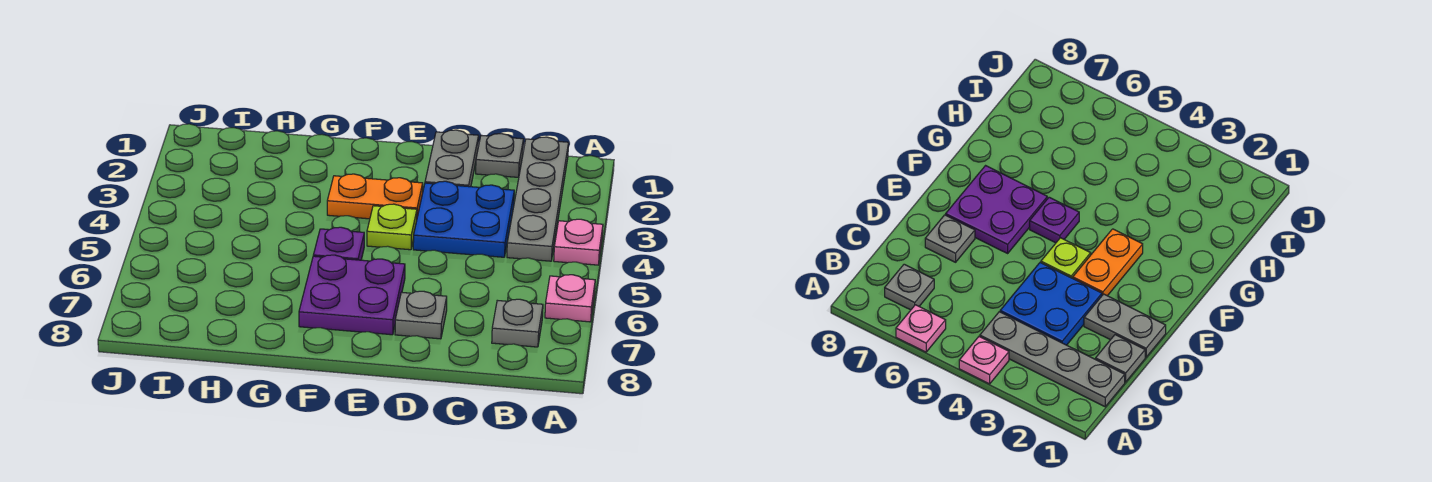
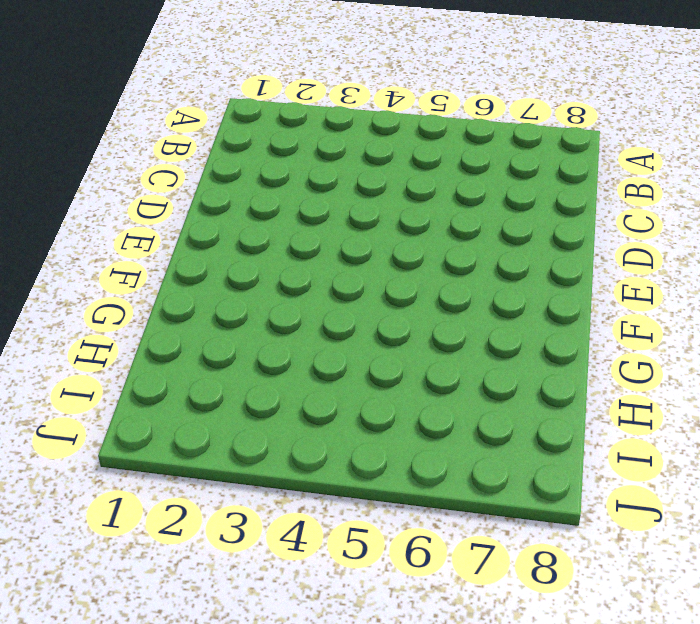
none -> pink 1x1 plate [554,219,603,265]
none -> pink 1x1 plate [545,275,595,322]
none -> grey 1x4 plate [507,137,569,261]

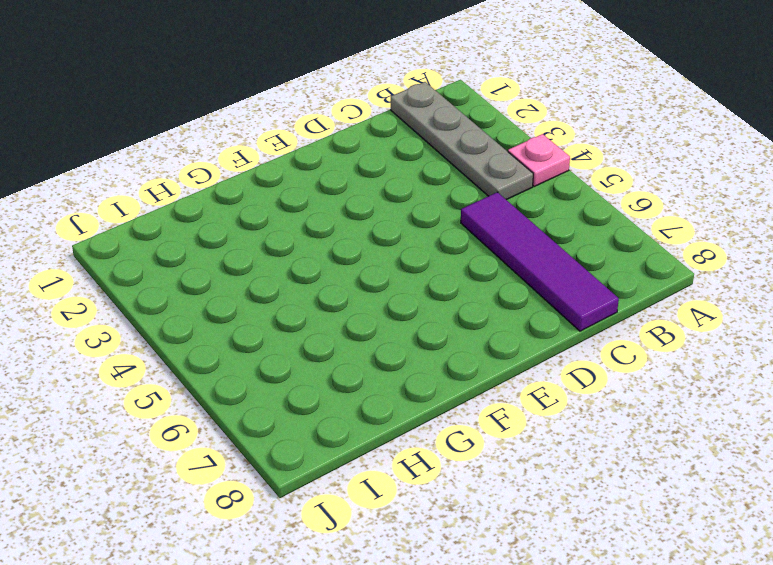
purple 1x4 tile [461,192,619,331] -> none
none -> pink 1x1 plate [545,275,595,322]
none -> grey 1x1 plate [492,299,543,347]
none -> grey 1x1 plate [476,134,523,177]

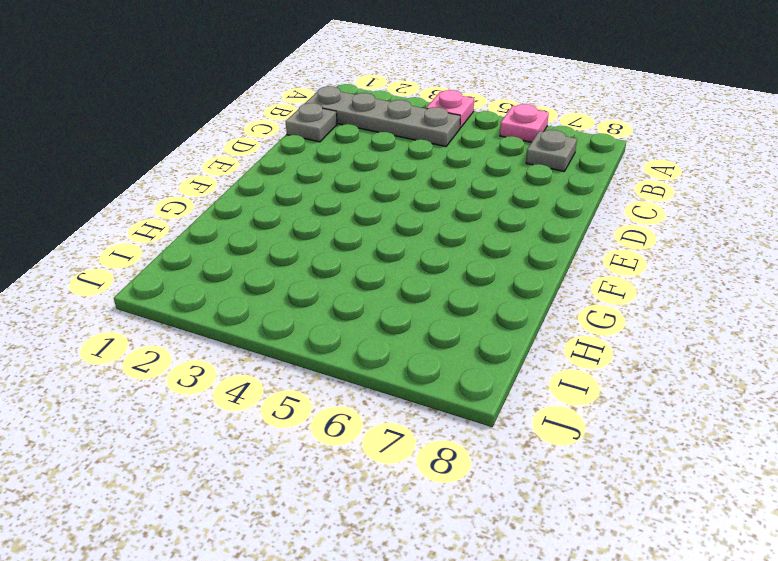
none -> blue 2x2 plate [413,181,514,257]
none -> grey 1x2 plate [425,130,479,187]
none -> grey 1x1 plate [395,291,447,339]

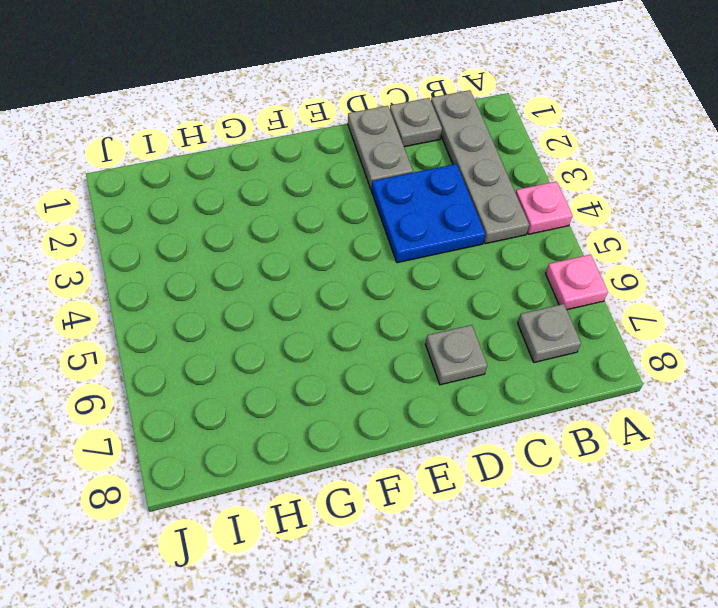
none -> orange 1x2 plate [327,174,423,219]
none -> lime 1x1 plate [367,204,417,250]
none -> purple 2x2 plate [299,255,405,335]

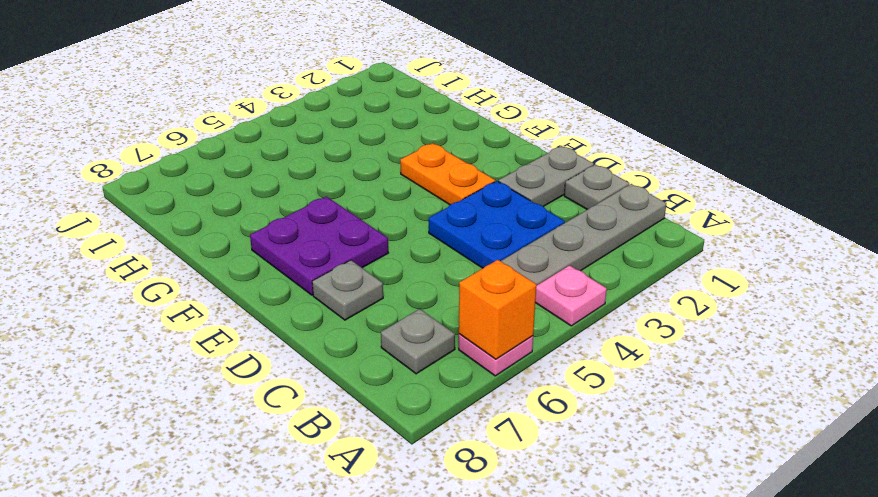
orange 1x1 brick [459,260,536,359] -> none
none -> lime 1x1 plate [367,204,417,250]
none -> purple 1x1 plate [313,227,364,260]

